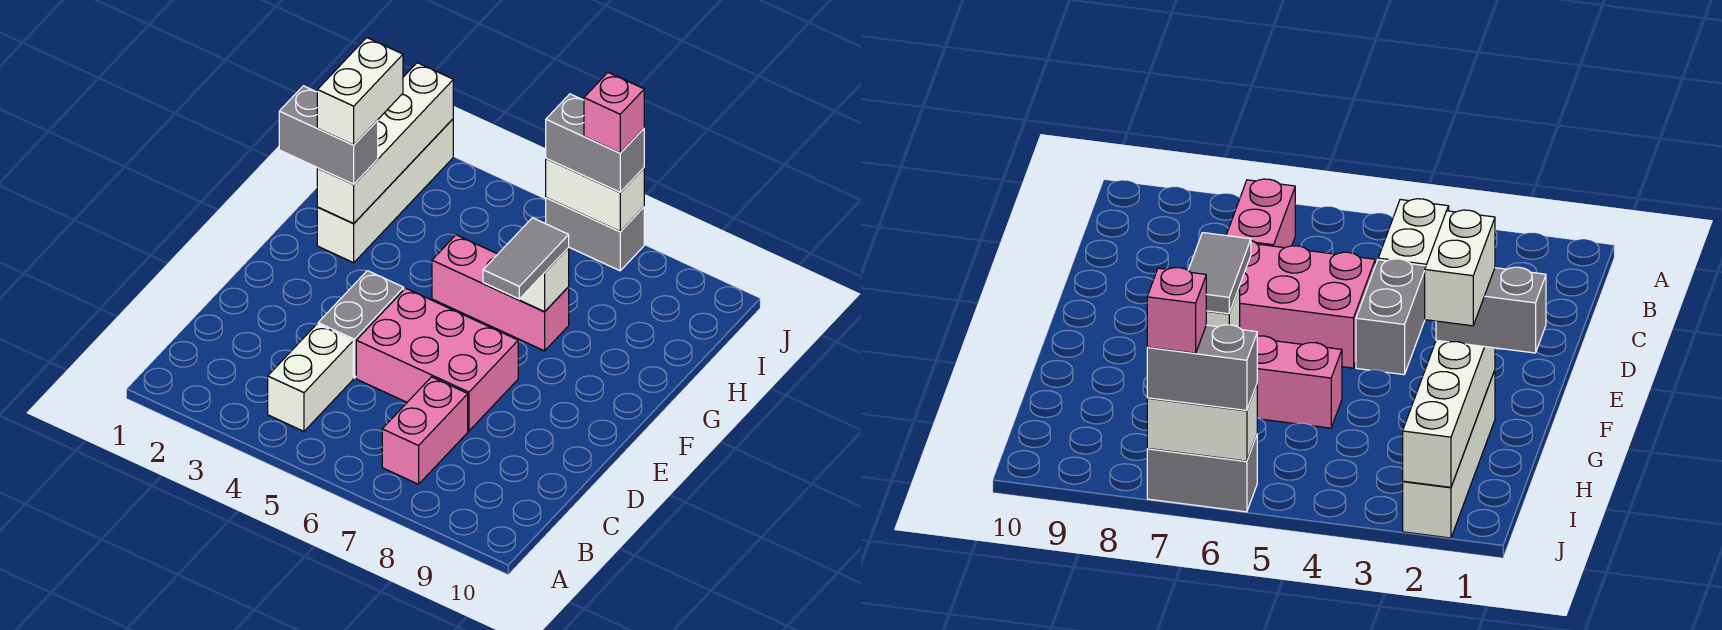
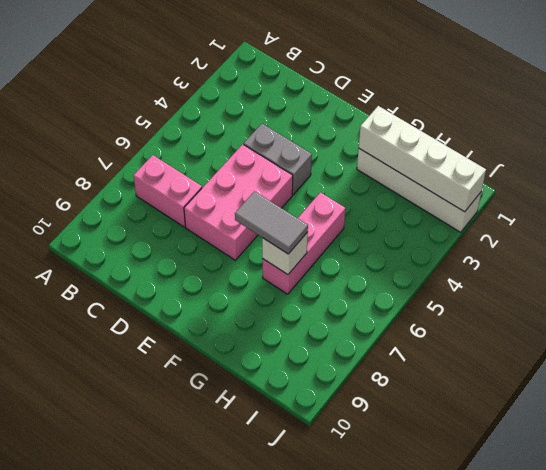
none -> white 1x2 brick [268,324,353,431]
none -> grey 1x2 brick [546,198,644,271]
none -> white 1x2 brick [546,159,644,232]

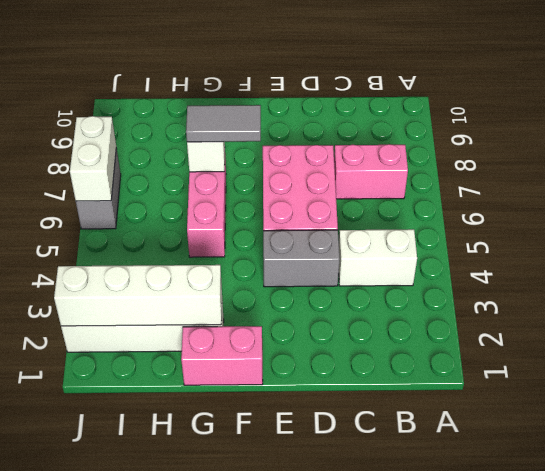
pink 1x2 brick [181,326,263,385] -> none
none -> grey 1x2 brick [279,86,378,184]
none -> grey 1x2 brick [546,94,644,192]
none -> white 1x2 brick [317,38,403,145]

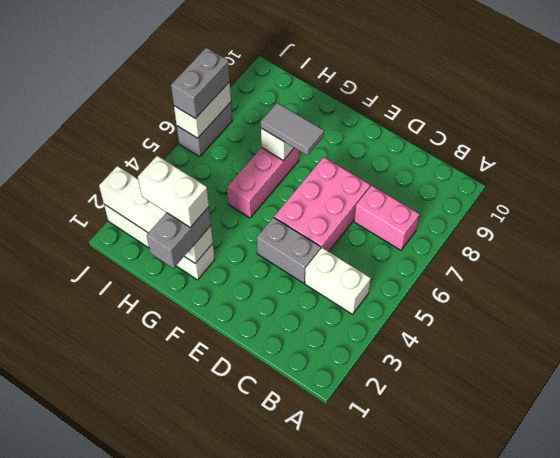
none -> pink 1x1 brick [584,72,644,153]

